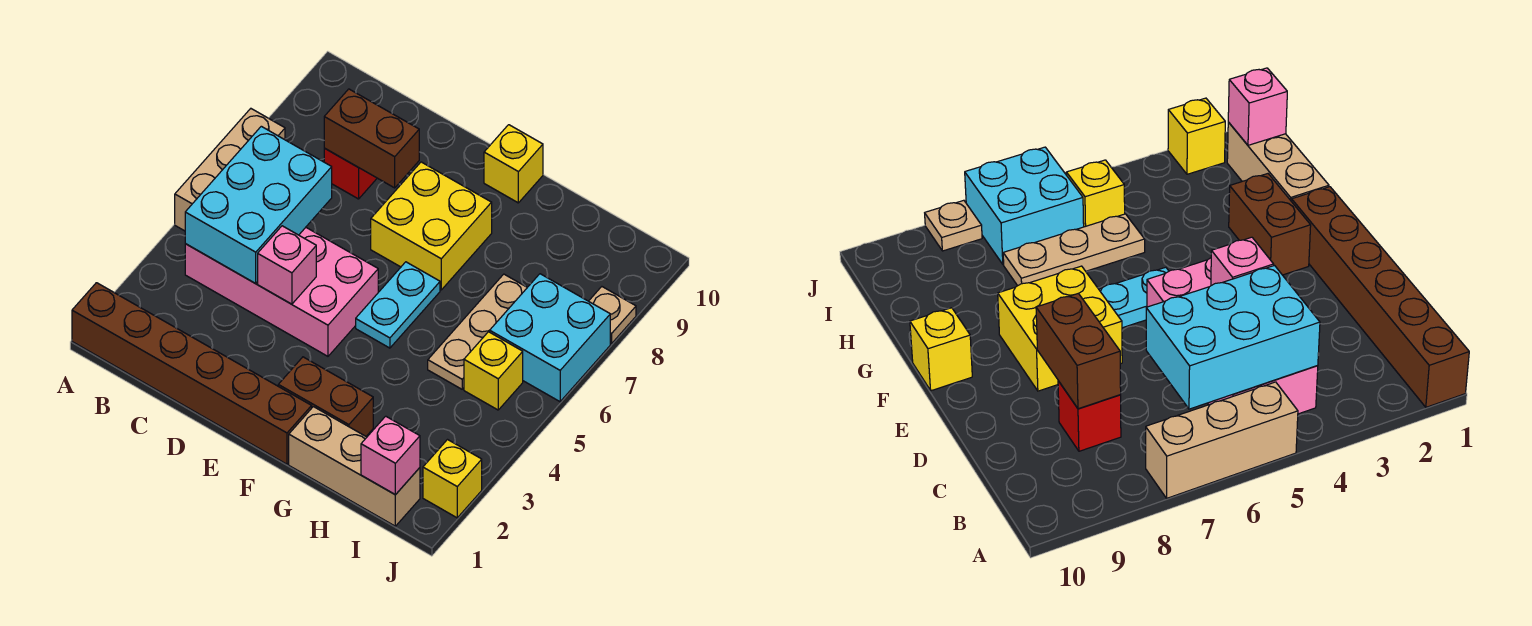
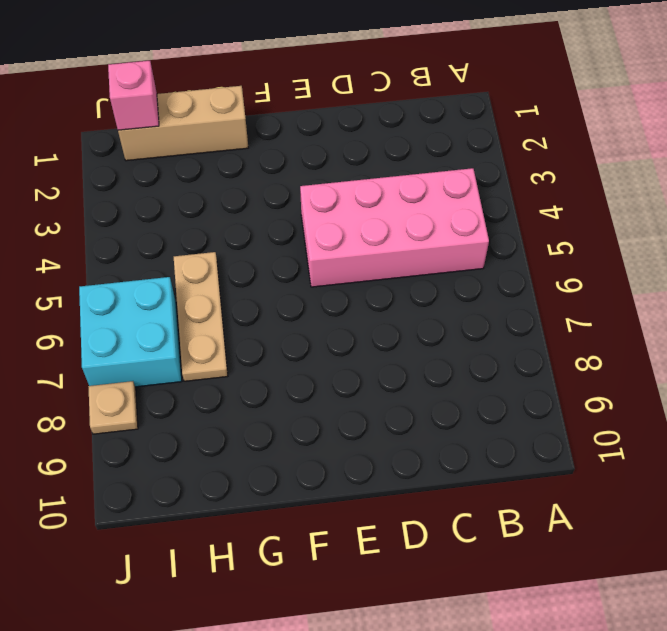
none -> brown 1x6 brick [72,283,312,464]
none -> tan 1x3 brick [175,109,285,231]
none -> red 1x1 brick [324,148,377,199]

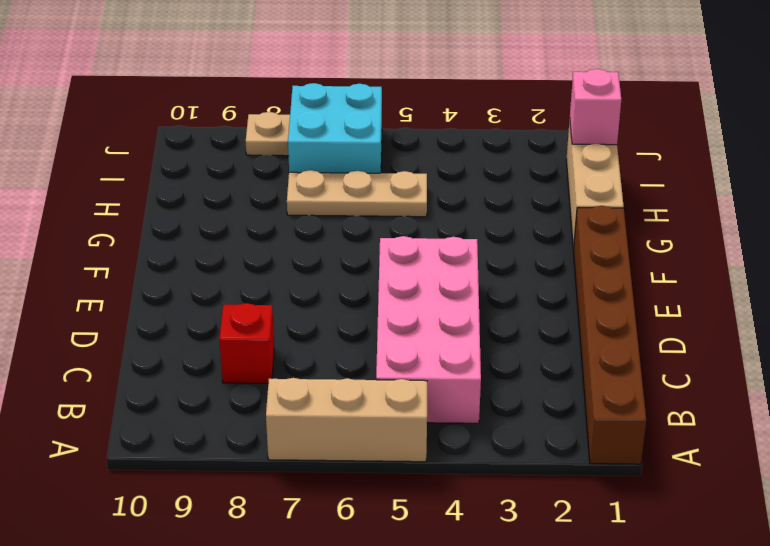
none -> yellow 2x2 brick [371,162,492,290]
none -> brown 1x2 brick [278,357,373,436]
none -> cyan 1x2 plate [356,262,440,348]

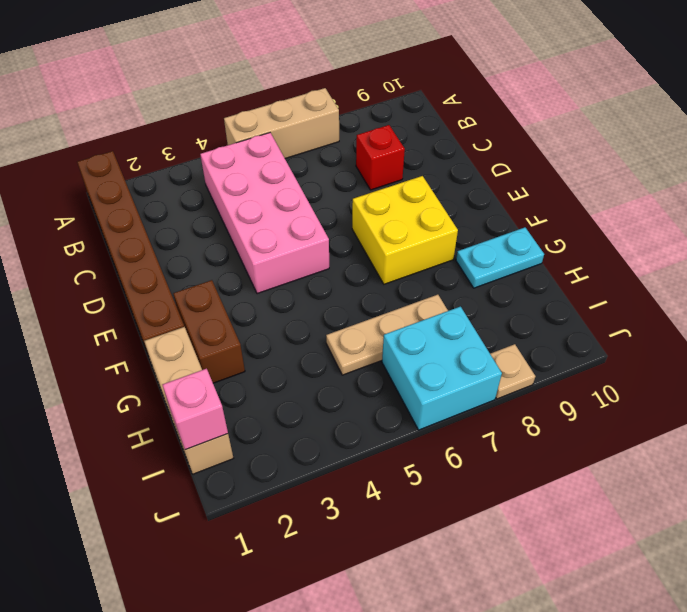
cyan 1x2 plate [456,227,544,288] -> cyan 1x2 plate moved to [356,262,440,348]
none -> yellow 1x1 brick [484,125,543,203]
none -> yellow 1x1 brick [464,332,523,410]
none -> yellow 1x1 brick [423,440,482,518]

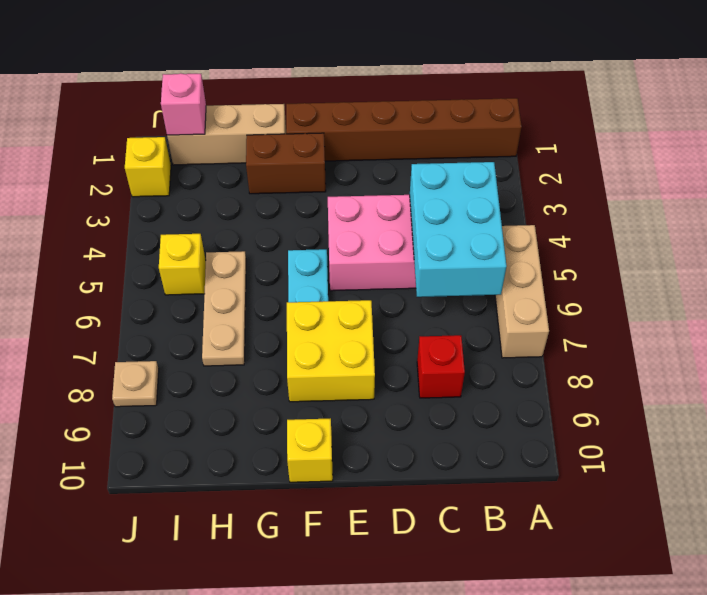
none -> cyan 2x2 brick [490,274,610,402]
none -> brown 1x2 brick [324,89,419,188]
none -> pink 1x1 brick [258,226,316,304]

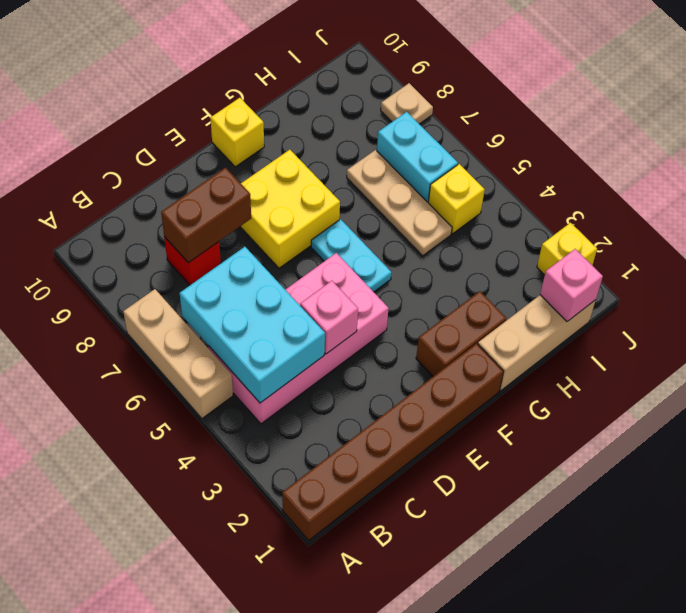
cyan 1x2 brick [377,112,458,202] -> cyan 2x2 brick [490,274,610,402]

